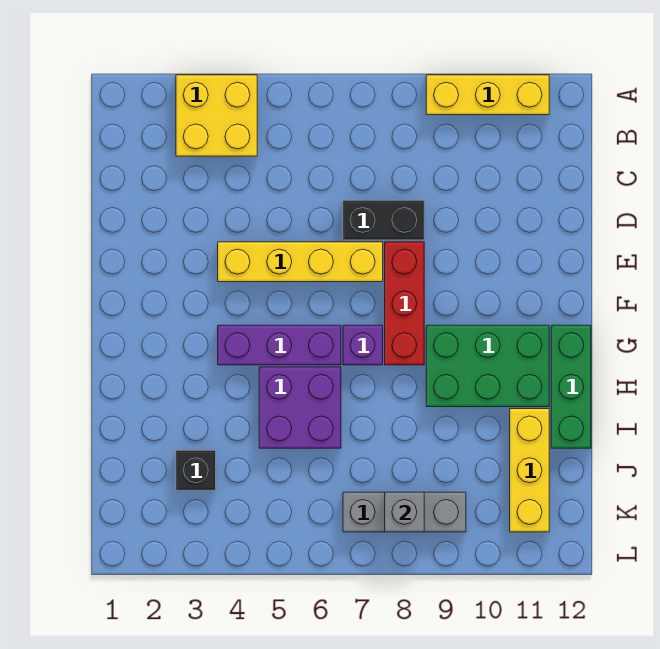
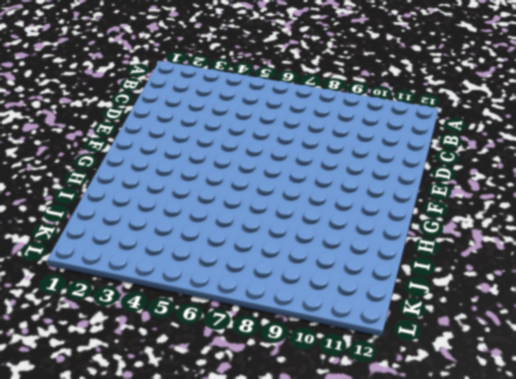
none -> yellow 2x2 brick [176,75,257,156]
none -> yellow 1x3 brick [426,75,549,115]
none -> black 1x2 brick [343,200,424,240]

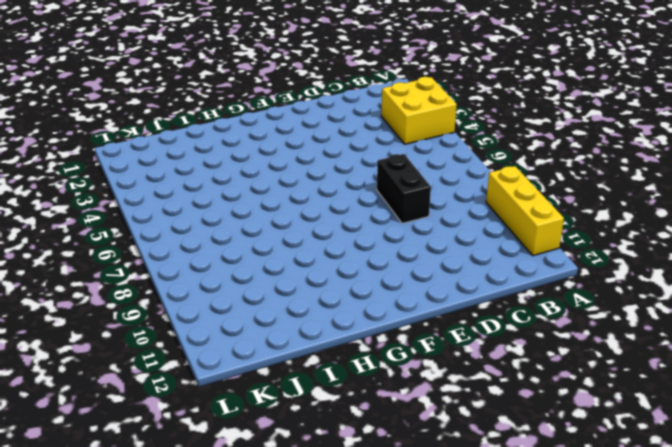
none -> yellow 1x4 brick [218,242,383,282]
none -> red 1x3 brick [385,242,424,365]
none -> purple 1x3 brick [218,325,341,365]

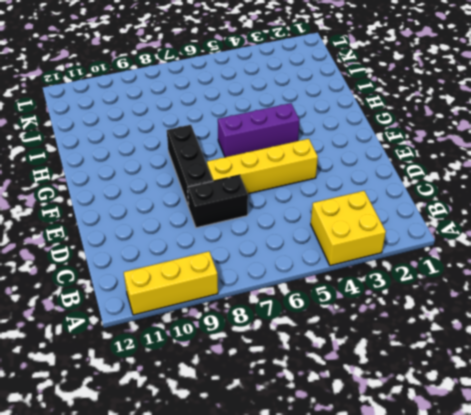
black 1x3 brick [167,125,213,207] -> red 1x3 brick [385,242,424,365]
none -> purple 1x1 brick [343,325,383,365]
none -> green 2x3 brick [426,325,549,407]
none -> green 1x3 brick [551,325,591,448]

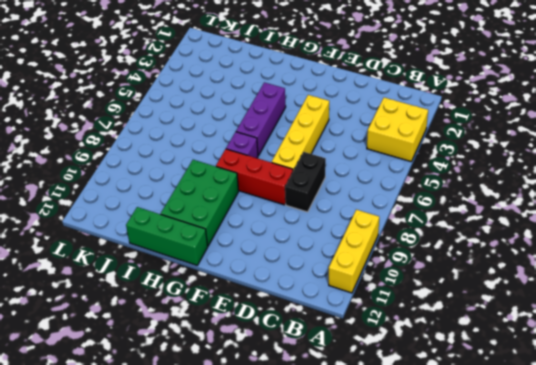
none -> purple 2x2 brick [259,367,341,448]
none -> yellow 1x3 brick [510,409,549,532]
none -> black 1x1 brick [176,450,216,490]

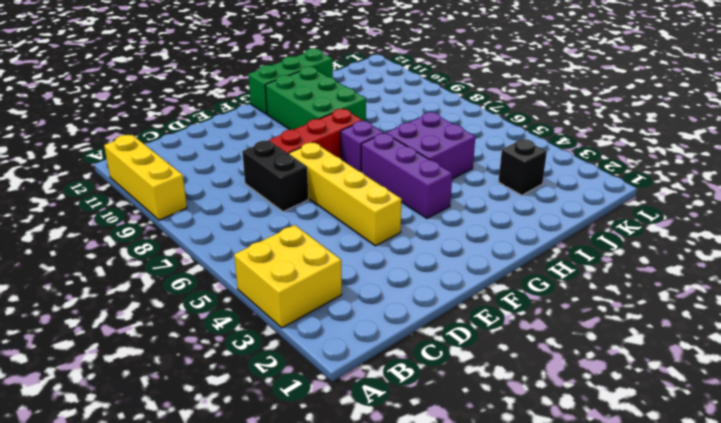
none -> yellow 1x3 brick [510,409,549,532]
none -> grey 1x3 brick [343,492,466,532]
none -> grey 1x1 brick [385,492,424,532]

